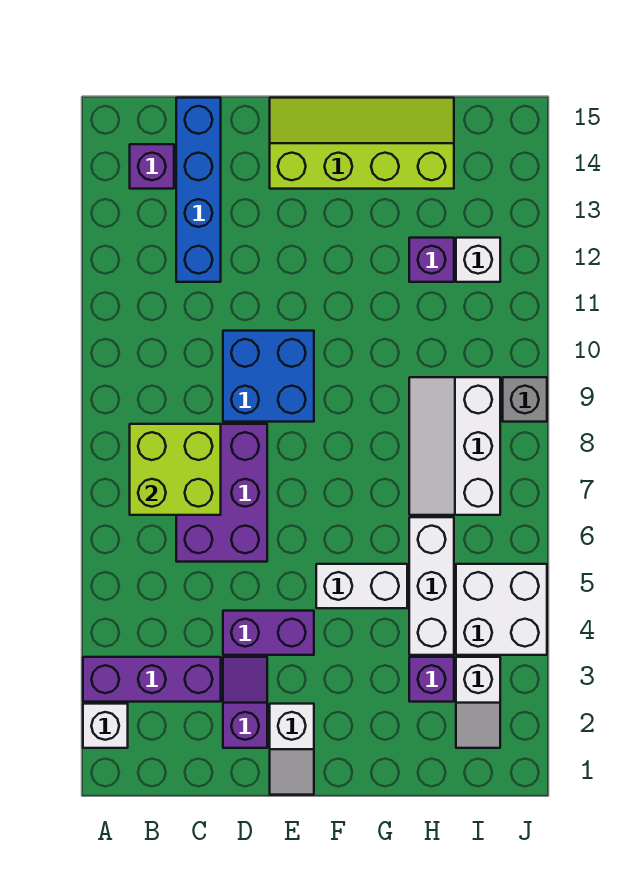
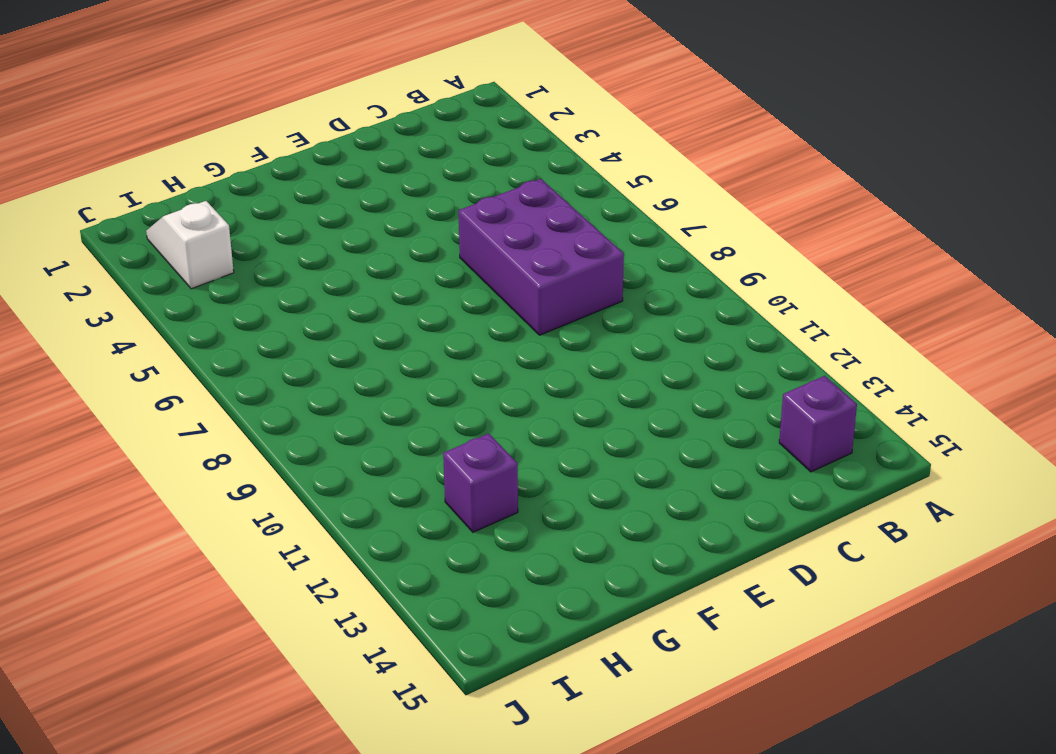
none -> white 1x1 brick [83,704,128,748]
none -> purple 1x3 brick [83,657,221,702]
none -> blue 1x4 brick [176,98,221,282]

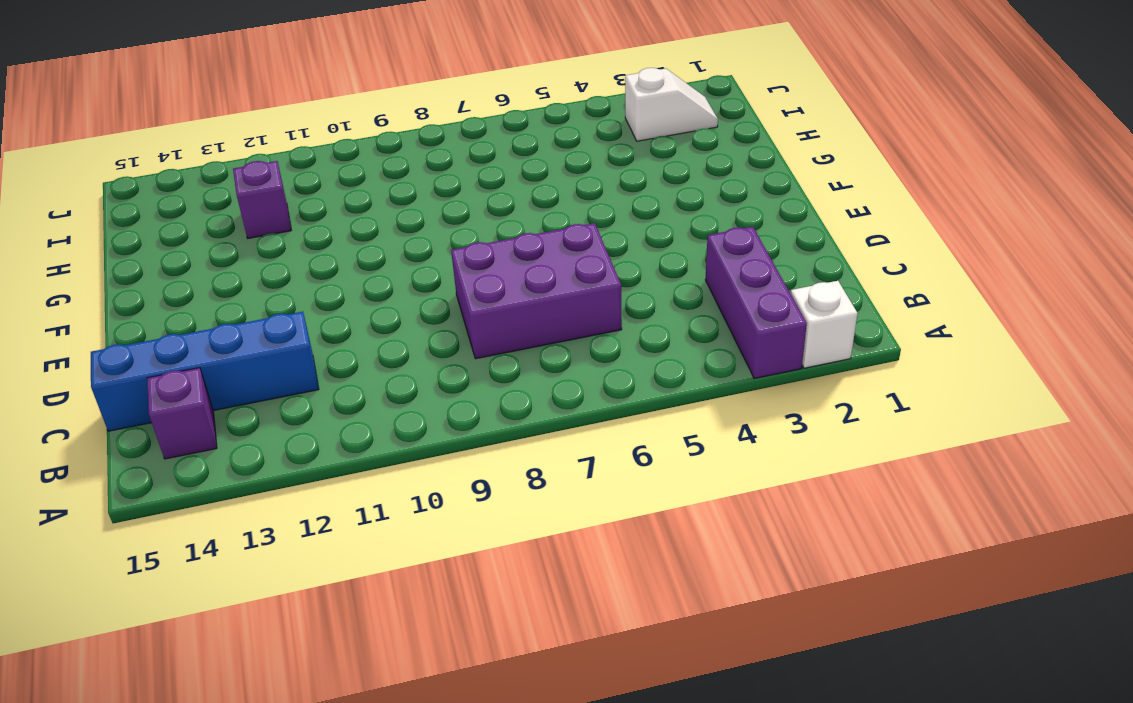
none -> purple 1x2 slope [223,657,267,748]
none -> purple 1x2 brick [223,611,314,655]
none -> blue 2x2 brick [223,331,314,422]

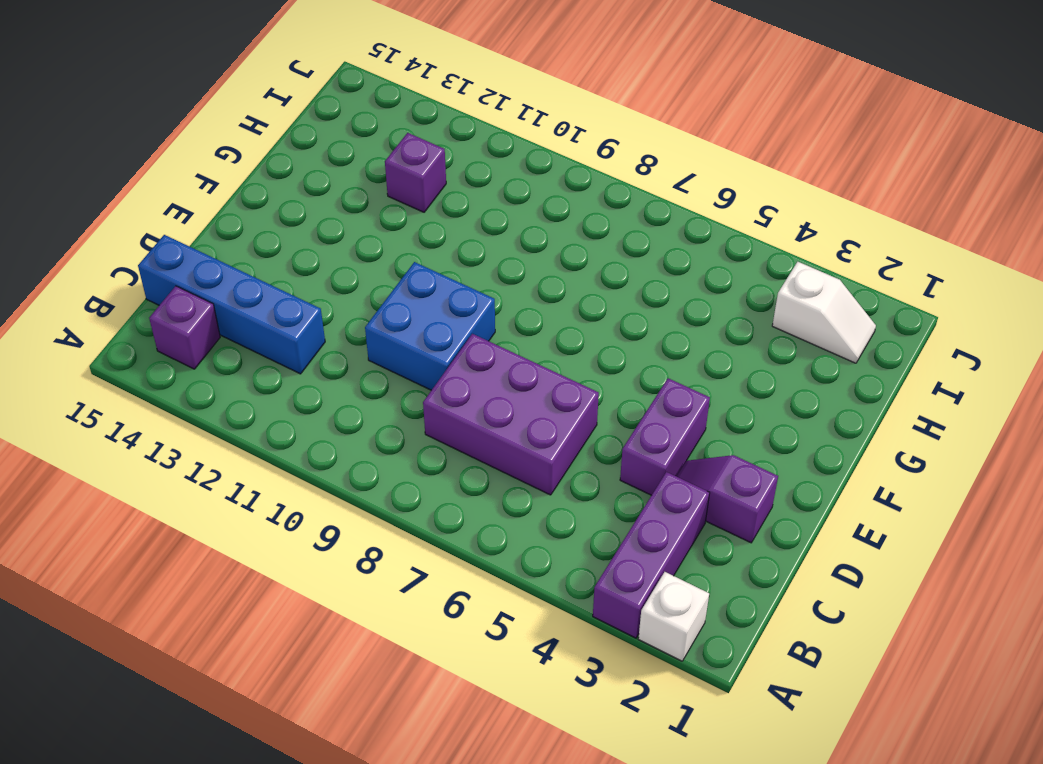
none -> white 1x2 slope [270,704,314,795]
none -> lime 2x4 slope [270,98,454,189]
none -> white 1x2 brick [316,564,407,608]

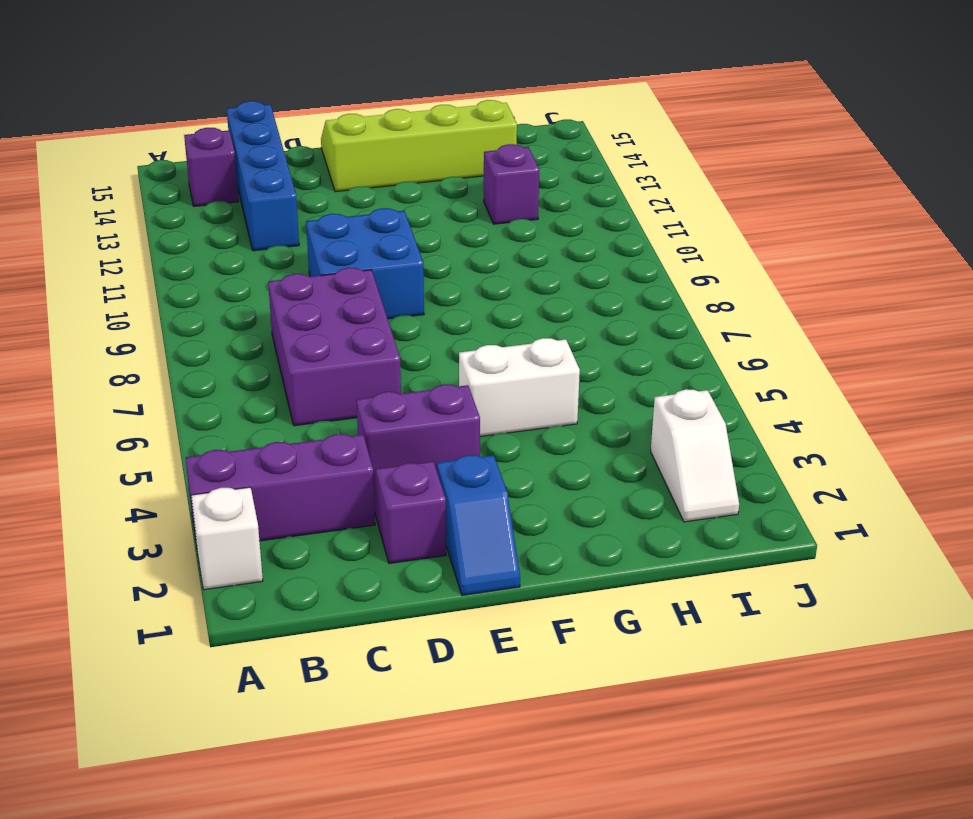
blue 1x2 slope [437,455,520,595] -> white 1x2 slope [270,704,314,795]
none -> purple 1x1 brick [409,657,454,702]
none -> white 1x3 brick [409,517,454,655]
none -> white 2x3 slope [409,377,500,515]

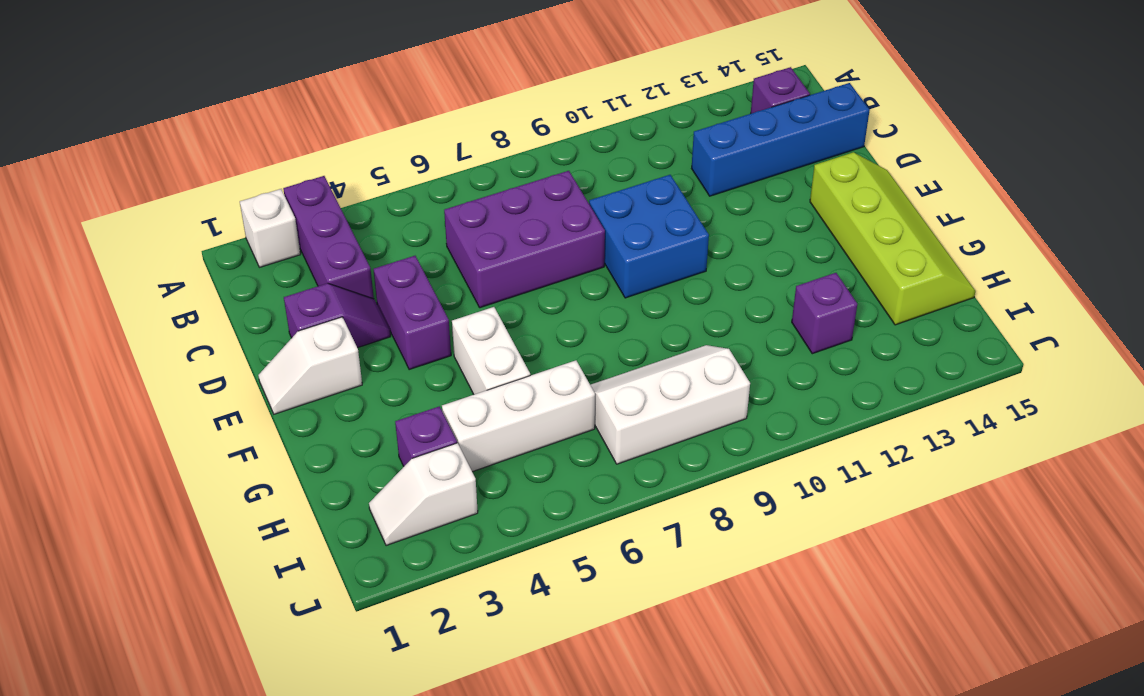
none -> white 2x2 brick [456,564,547,655]
none -> white 1x1 brick [456,238,500,282]
none -> grey 1x1 brick [503,377,547,422]

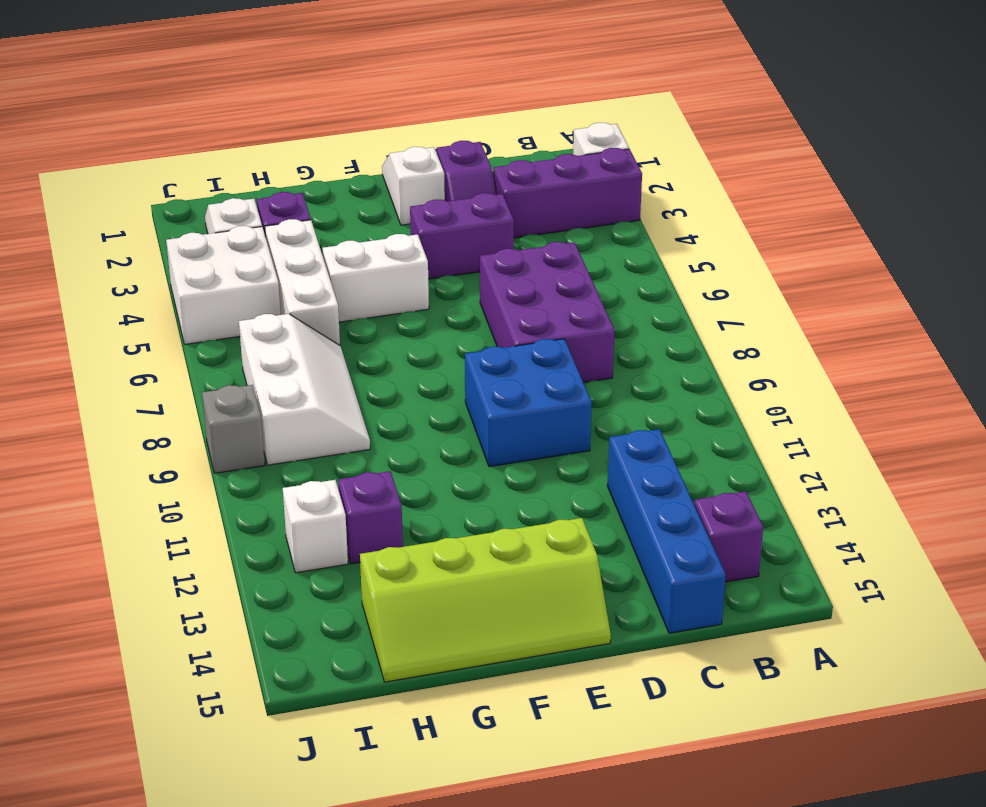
none -> lime 2x2 brick [130,424,221,515]

